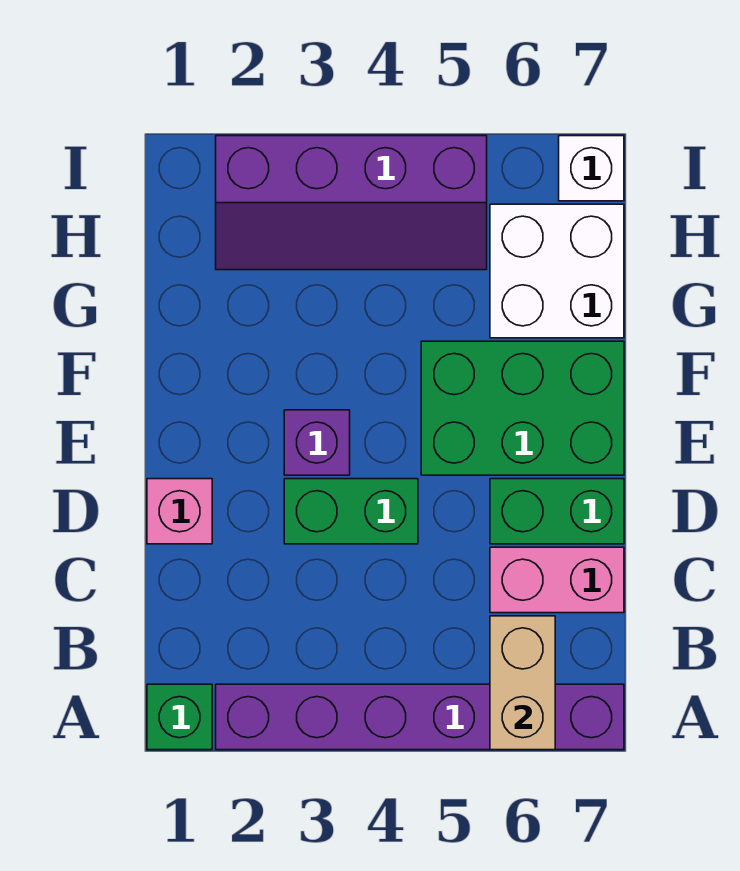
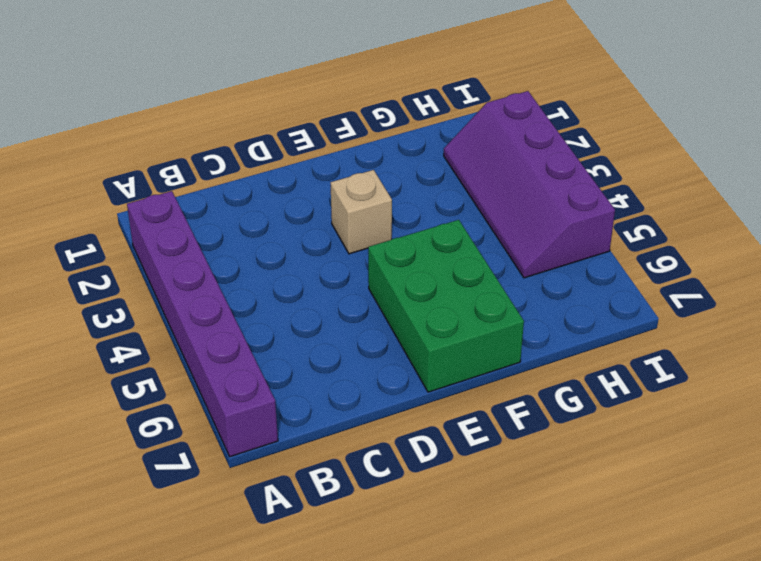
tan 1x1 brick [331,170,392,254] -> purple 1x1 brick [284,410,350,475]
none -> green 1x1 brick [147,684,212,750]
none -> pink 1x2 brick [490,547,624,613]
none -> pink 1x1 brick [147,479,212,544]

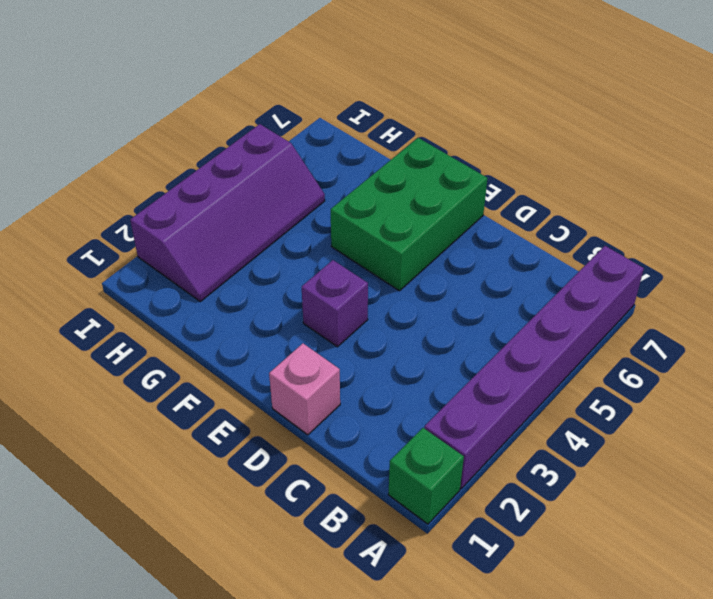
none -> pink 1x2 brick [490,547,624,613]
none -> green 1x2 brick [284,479,418,544]
none -> green 1x2 brick [490,479,624,544]

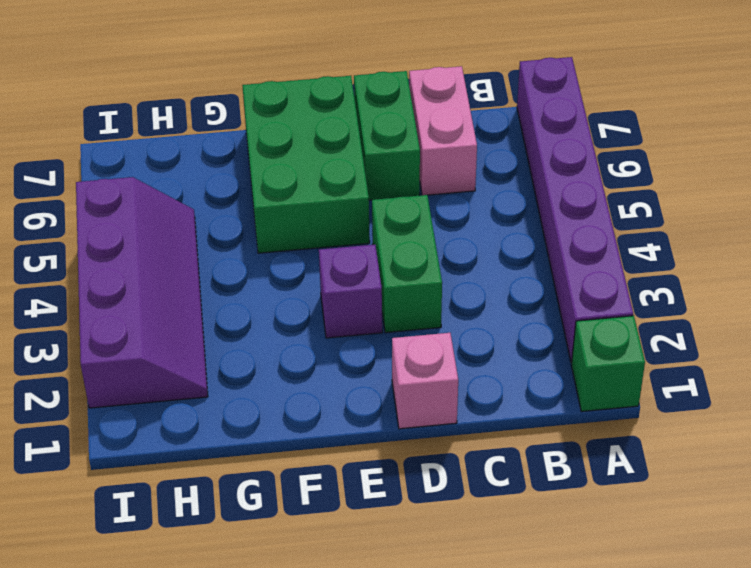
none -> white 2x2 brick [490,204,624,338]
none -> white 1x1 brick [559,136,624,201]
none -> tan 1x2 brick [490,616,555,750]

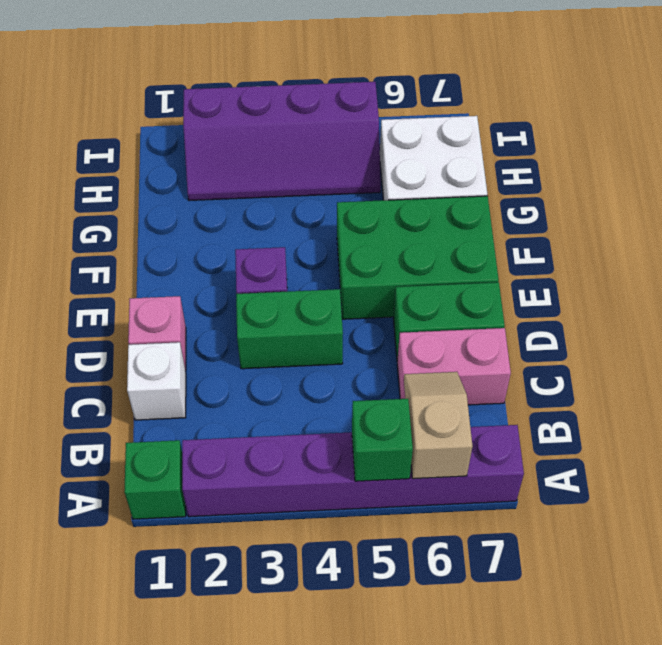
green 1x1 brick [352,399,413,481] -> none
tan 1x2 slope [404,372,472,479] -> tan 1x2 brick [490,616,555,750]
white 1x1 brick [127,342,186,420] -> white 1x1 brick moved to [559,136,624,201]

